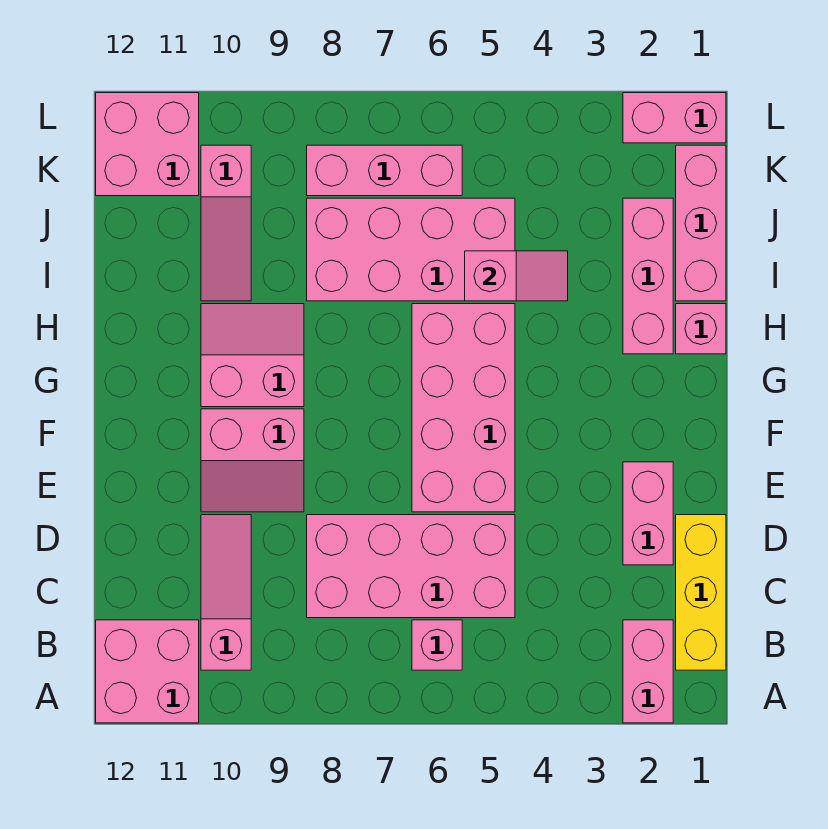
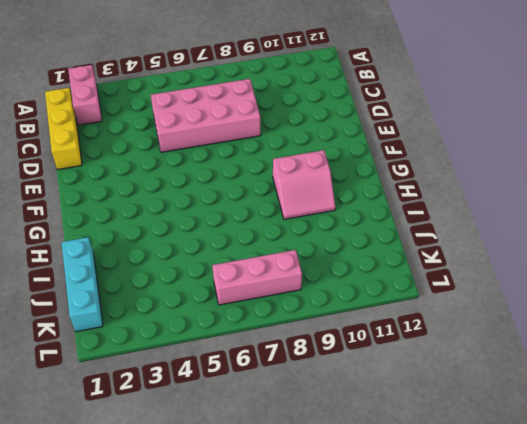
cyan 1x3 brick [62,237,103,332] -> pink 1x3 brick [676,145,726,301]
none -> pink 2x2 brick [96,620,199,723]
none -> pink 1x1 brick [412,620,462,670]
none -> pink 1x3 slope [201,515,251,670]

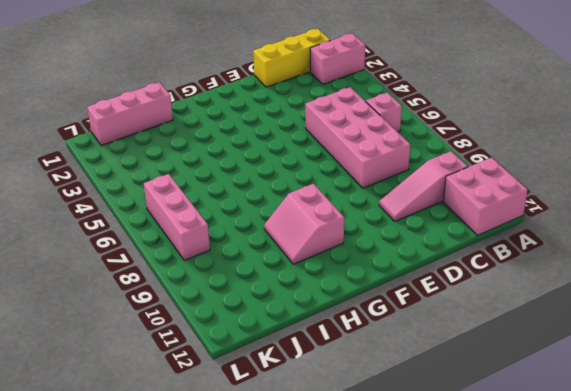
none -> pink 1x2 brick [623,462,673,565]
none -> pink 2x4 brick [412,304,515,512]
none -> pink 2x2 slope [201,409,304,512]

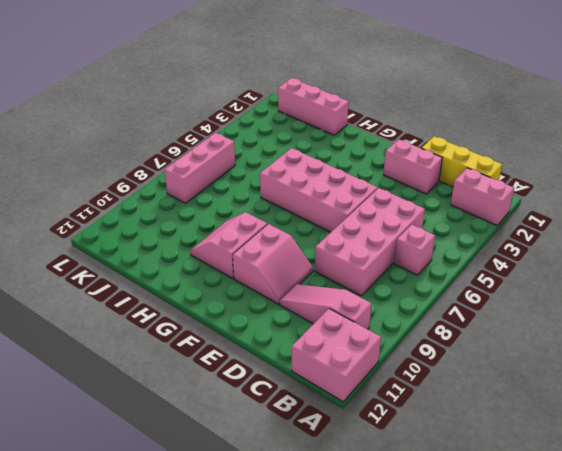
none -> pink 1x1 brick [676,304,726,354]
none -> pink 1x3 brick [623,198,673,354]
none -> pink 2x4 brick [307,198,515,301]

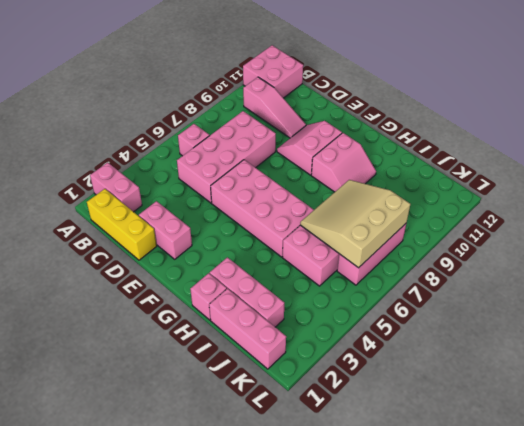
tan 3x3 slope [300,180,410,268] -> none
none -> pink 1x3 slope [201,145,251,301]
none -> pink 2x2 brick [96,93,199,196]
none -> pink 1x2 brick [623,93,726,143]

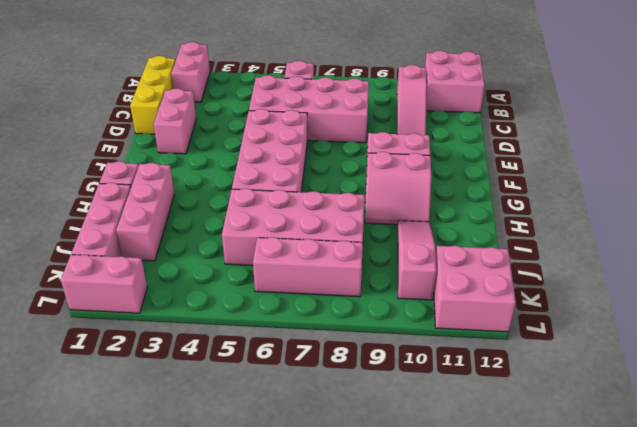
none -> pink 1x2 slope [465,251,568,301]

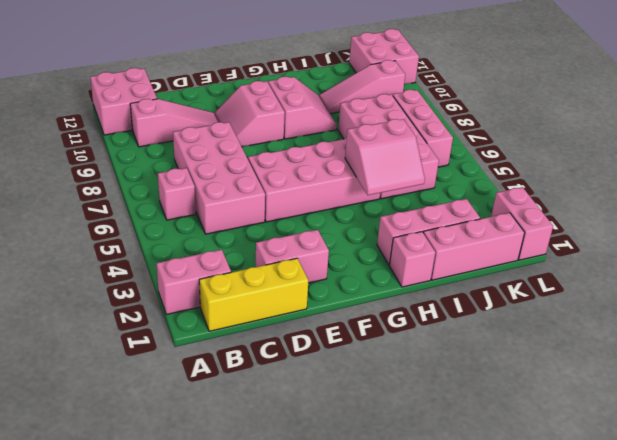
pink 2x2 slope [345,119,425,195] -> pink 1x2 slope [465,251,568,301]

